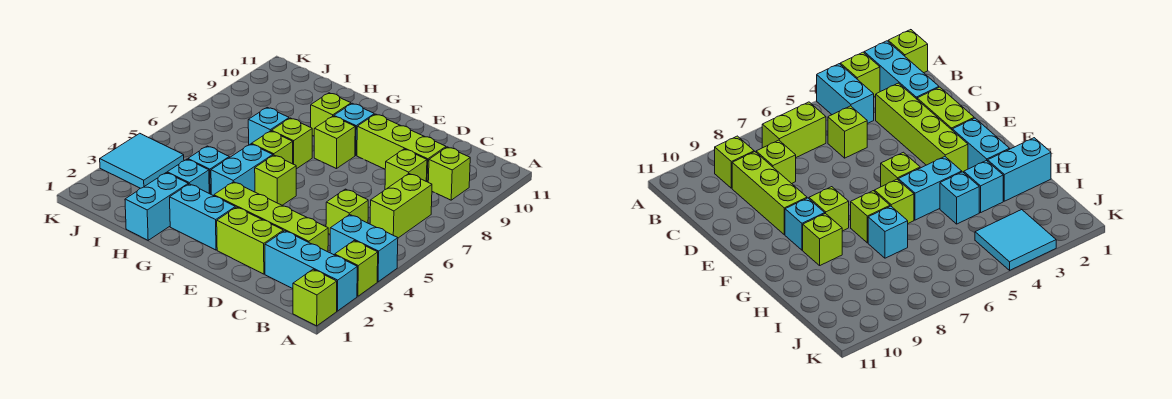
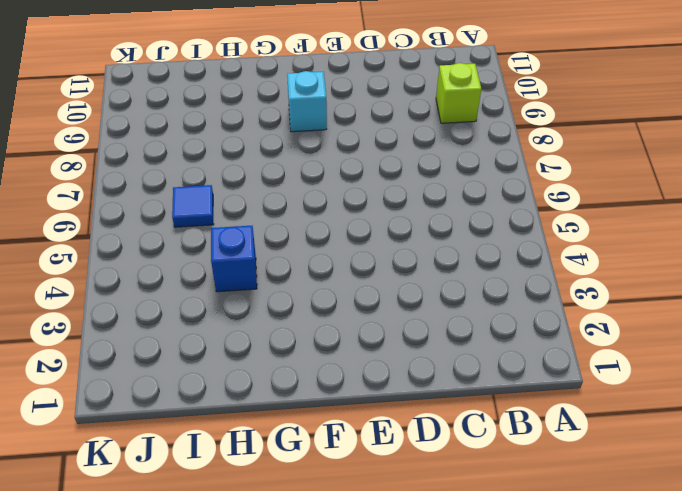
blue 1x1 brick [211,226,257,292] -> cyan 1x1 brick [188,146,229,194]
blue 1x1 tile [172,185,214,227] -> none
none -> lime 1x1 brick [293,269,337,326]
none -> cyan 1x3 brick [265,231,357,311]
none -> lime 1x1 brick [335,241,378,296]

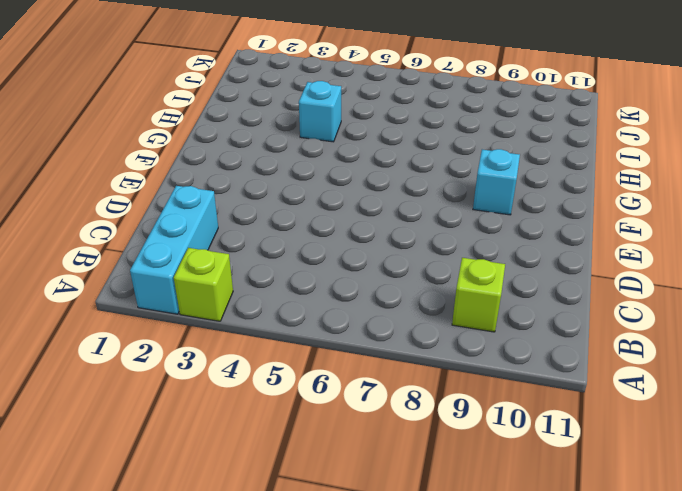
none -> lime 1x1 brick [293,269,337,326]
none -> cyan 1x2 brick [330,215,398,282]
none -> lime 1x2 brick [370,174,432,238]

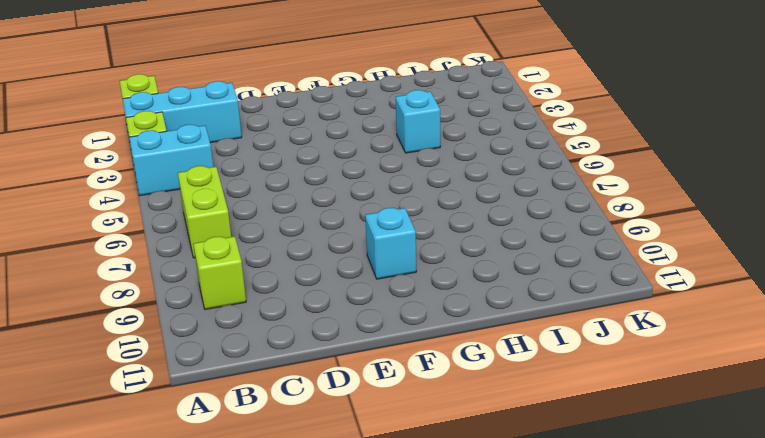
none -> lime 1x4 brick [214,182,328,252]
none -> lime 1x1 brick [326,189,368,234]
none -> lime 1x1 brick [385,149,427,190]

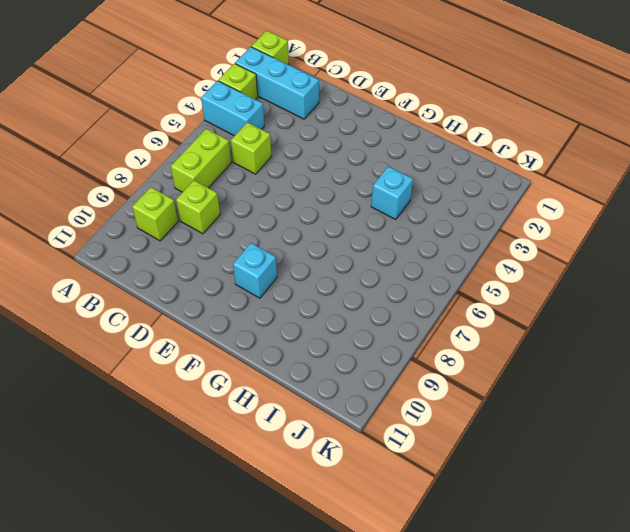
none -> lime 1x4 brick [214,182,328,252]
none -> lime 1x3 brick [357,114,446,182]
none -> lime 1x2 brick [217,207,283,274]

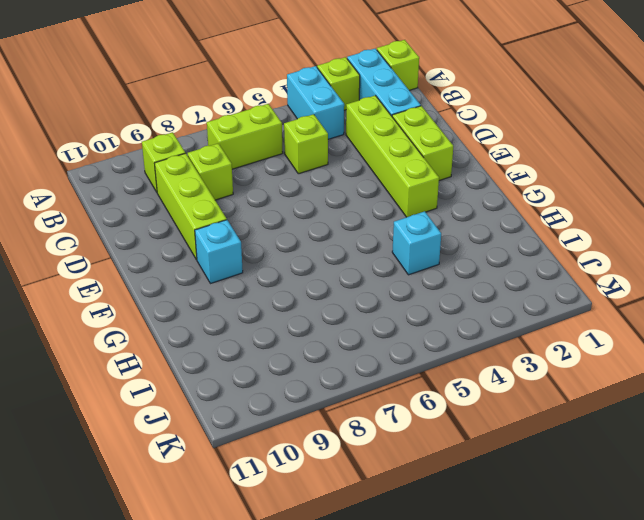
none -> cyan 1x2 brick [170,184,235,250]
none -> lime 1x1 brick [255,155,296,205]
none -> lime 1x1 brick [314,116,355,169]

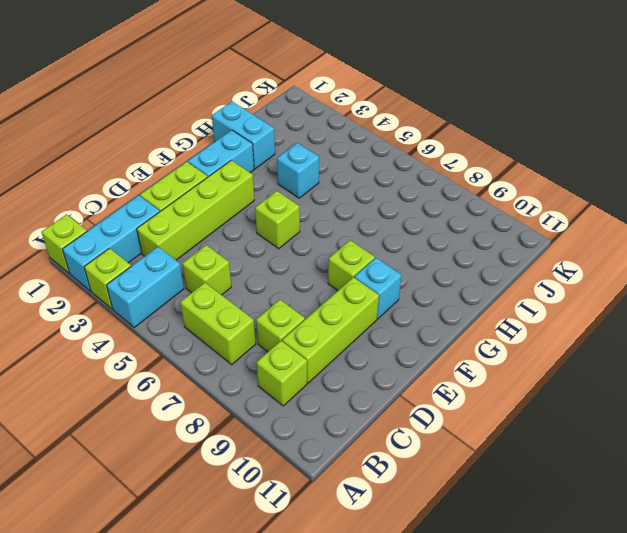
none -> cyan 1x2 brick [211,144,273,196]
none -> lime 1x1 brick [252,131,293,164]
none -> lime 1x1 brick [271,118,312,169]

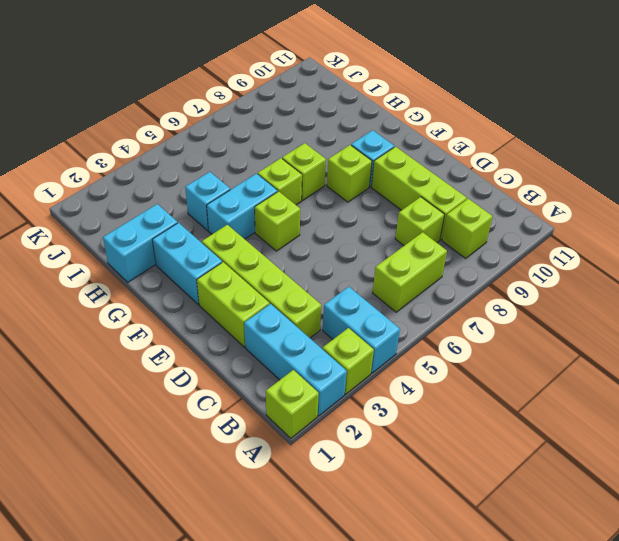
none -> lime 1x1 brick [326,189,368,234]
none -> lime 1x1 brick [311,93,351,136]
none -> cyan 1x1 brick [167,159,209,193]

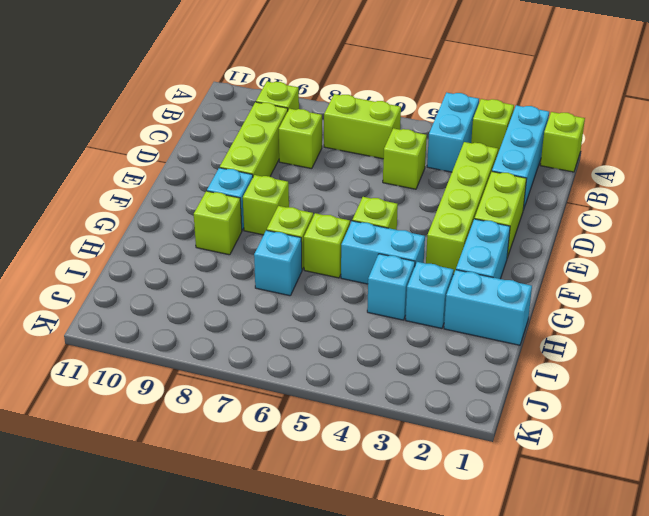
none -> cyan 2x2 tile [100,133,184,188]

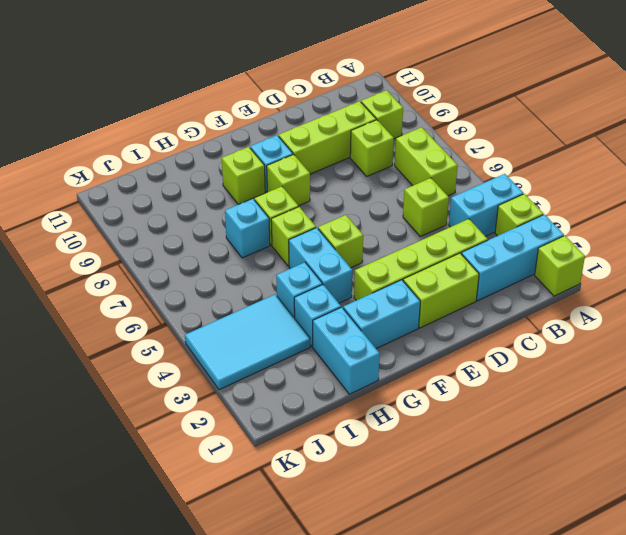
cyan 2x3 tile [185,294,310,390] -> cyan 2x2 tile [100,133,184,188]

